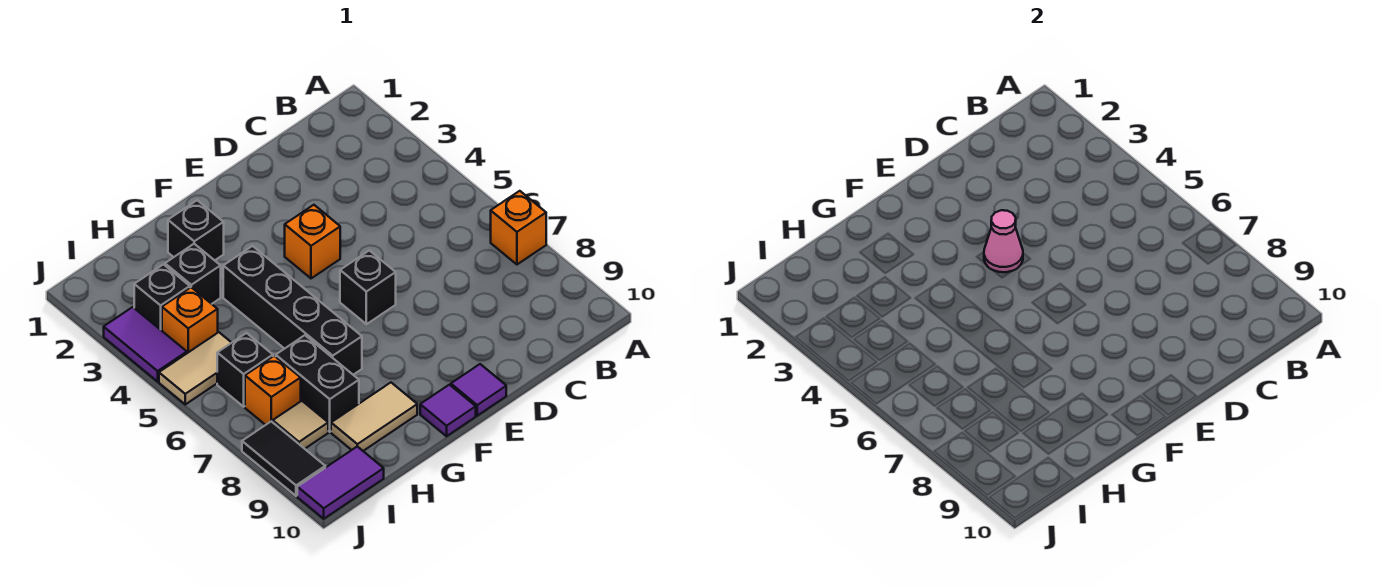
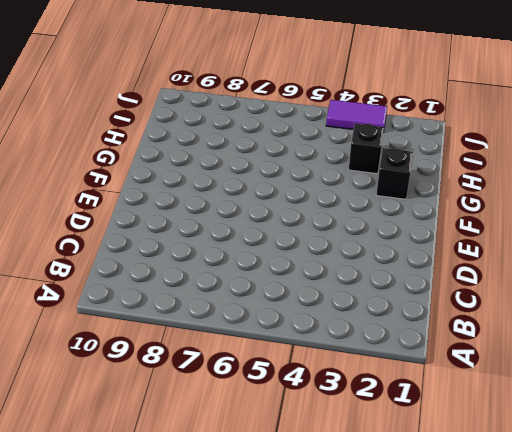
none -> orange 1x1 brick [491,191,546,264]
none -> orange 1x1 brick [285,205,340,278]
none -> black 1x1 brick [340,250,396,324]

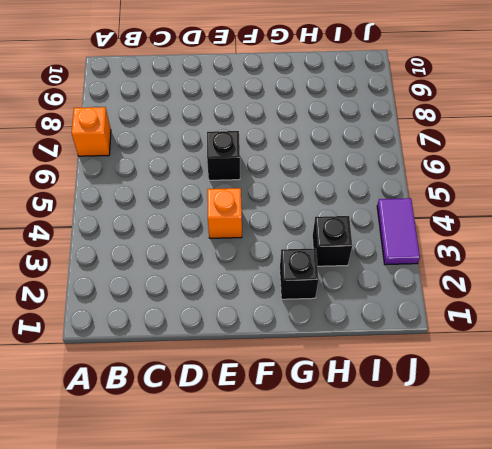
none -> purple 1x1 tile [451,364,506,416]
none -> purple 1x1 tile [420,385,476,436]
none -> black 1x4 brick [223,246,362,375]

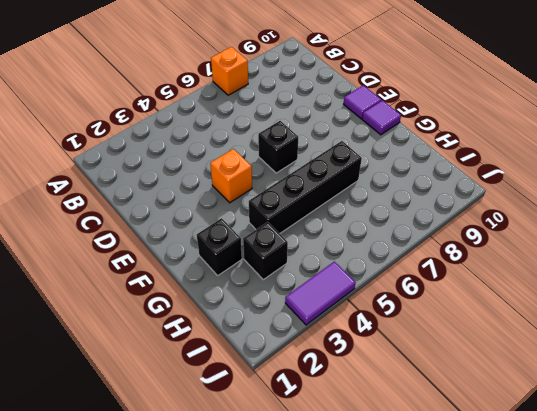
none -> tan 1x2 tile [331,383,417,451]
none -> black 1x2 brick [276,335,359,432]
none -> black 1x1 brick [134,264,190,331]

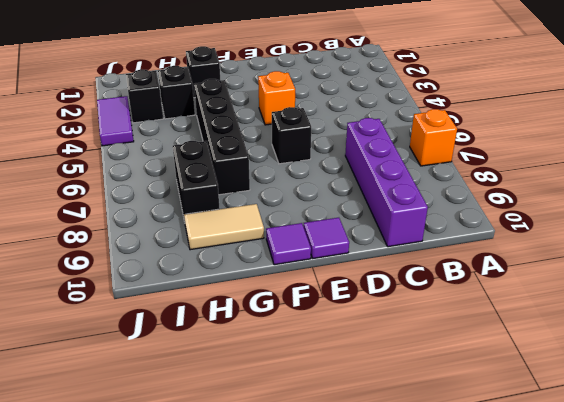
purple 1x4 brick [345,118,428,247] -> none
none -> orange 1x1 brick [162,287,218,353]
none -> tan 1x2 tile [159,332,232,404]
none -> black 1x1 brick [217,333,273,407]

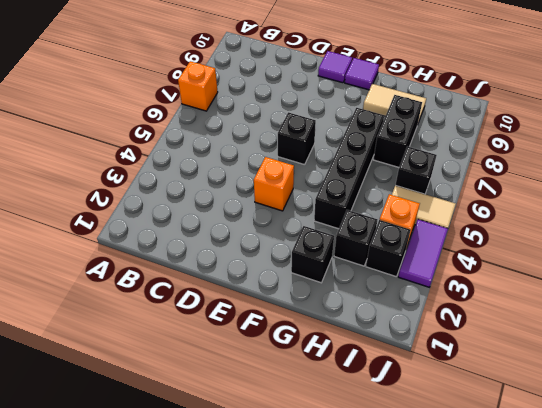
none -> orange 1x1 brick [245,356,301,425]
none -> tan 1x1 tile [273,401,328,449]
none -> purple 1x2 tile [297,446,384,519]

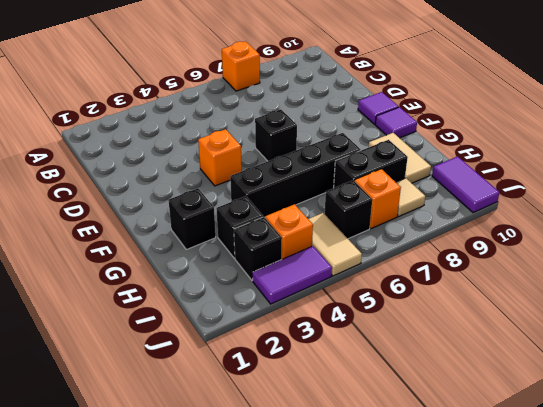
none -> black 1x2 tile [242,421,325,496]
none -> pink 1x1 cone [984,210,1023,272]

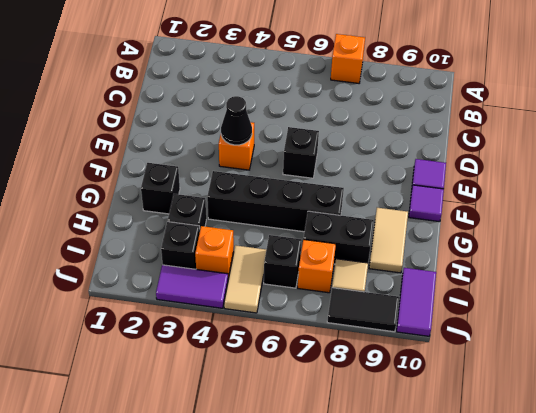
black 1x1 cone [221,96,252,145] -> pink 1x1 cone [984,210,1023,272]

